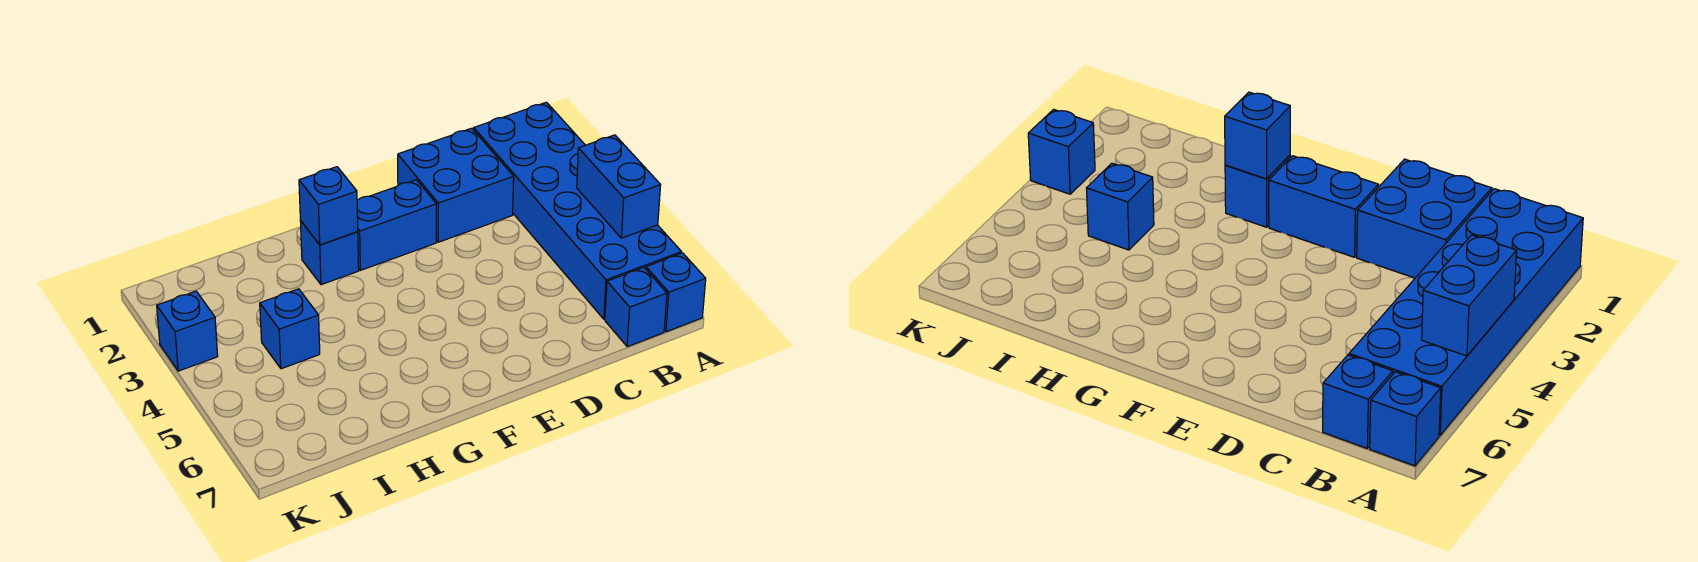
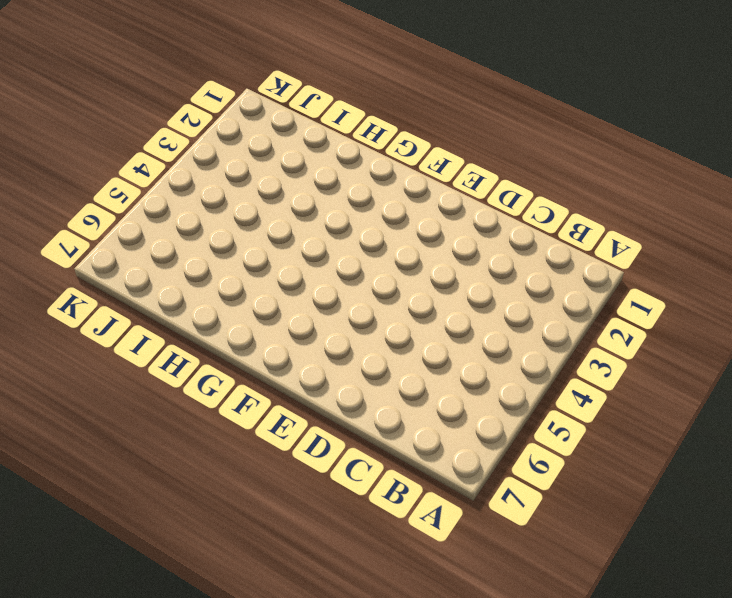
none -> blue 2x6 brick [474,102,681,319]
none -> blue 1x1 brick [646,253,706,332]

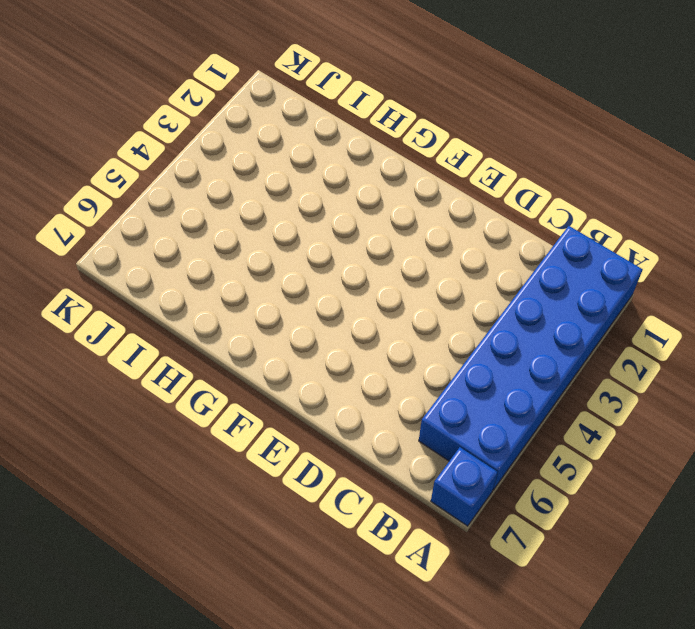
none -> blue 1x1 brick [605,268,667,347]
none -> blue 2x2 brick [398,128,514,242]

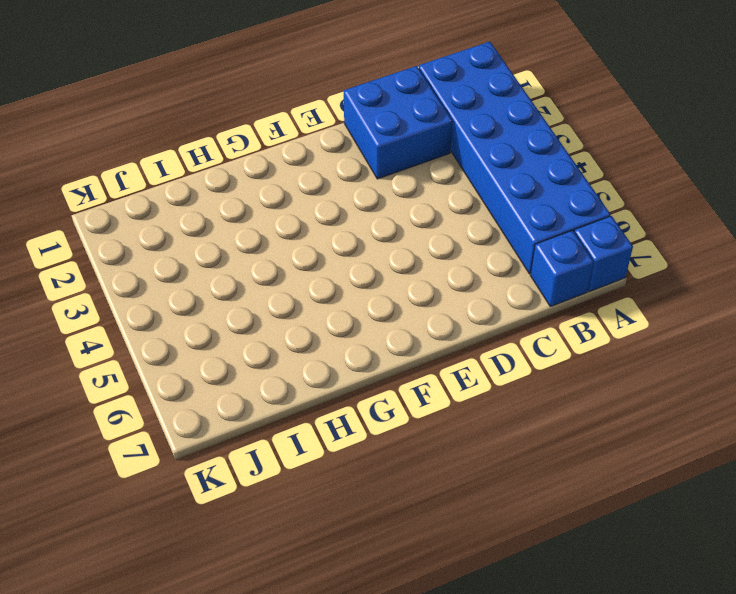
none -> blue 1x2 brick [357,180,436,270]
none -> blue 1x1 brick [300,221,359,285]

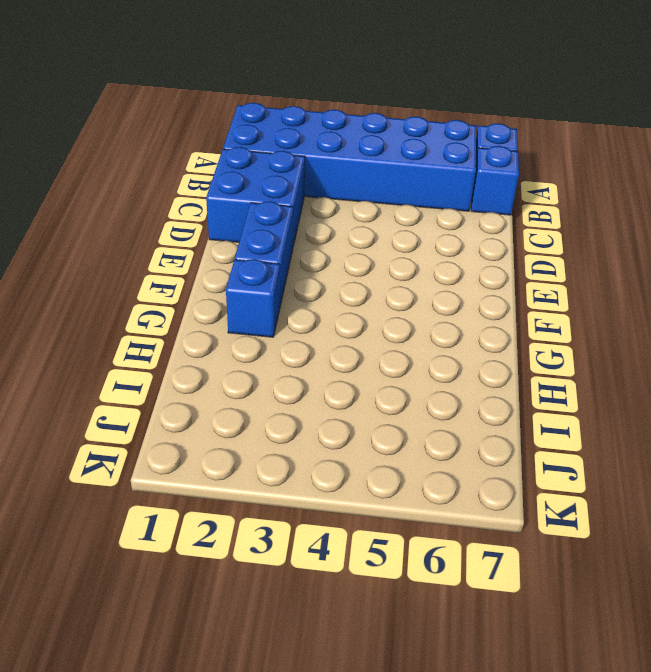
none -> blue 1x1 brick [260,289,320,369]
none -> blue 1x1 brick [157,291,218,371]

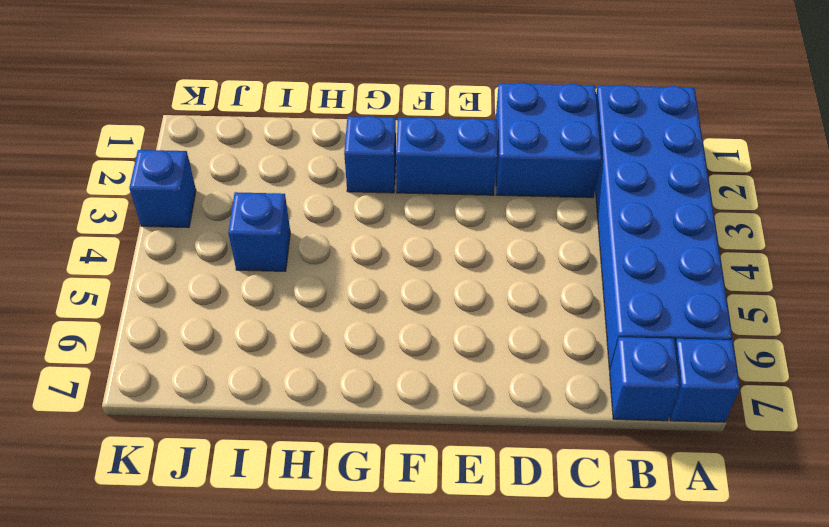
none -> blue 1x2 brick [577,135,661,238]
none -> blue 1x1 brick [299,167,358,245]

